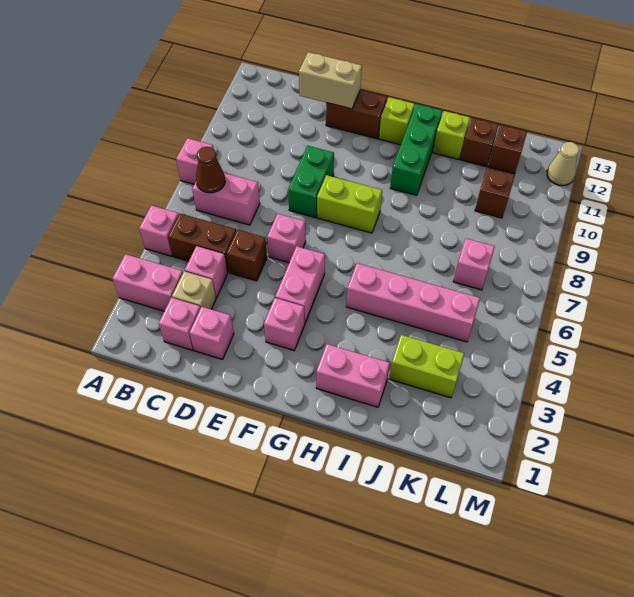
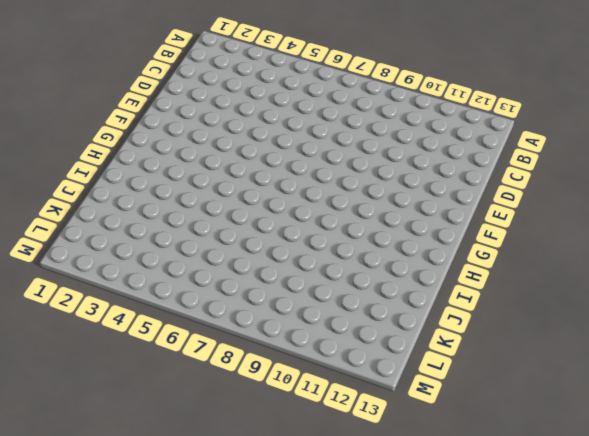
none -> pink 1x2 brick [112,254,183,311]
none -> pink 1x1 brick [139,206,179,256]
none -> pink 1x1 brick [176,138,214,184]

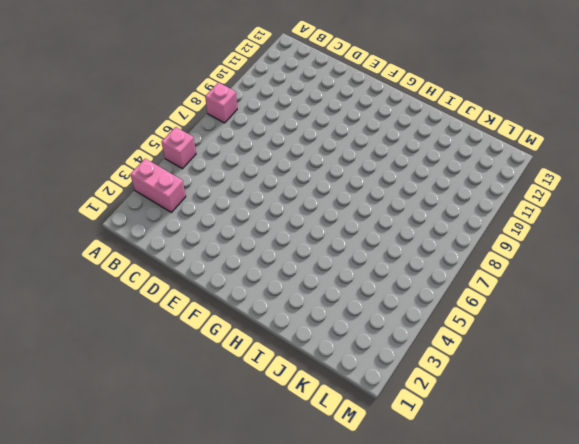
none -> brown 1x2 brick [168,214,236,273]
none -> pink 1x2 brick [192,173,260,225]
none -> pink 1x1 brick [159,298,201,350]

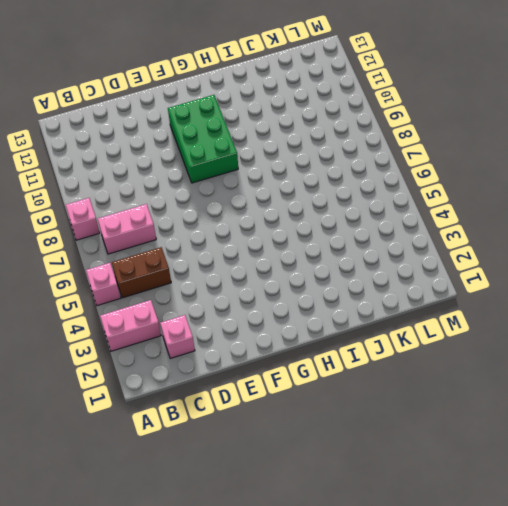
green 2x3 brick [168,95,238,183] -> none
none -> tan 1x1 brick [172,271,216,309]
none -> pink 1x1 brick [185,246,228,298]
none -> pink 1x1 brick [189,307,234,360]

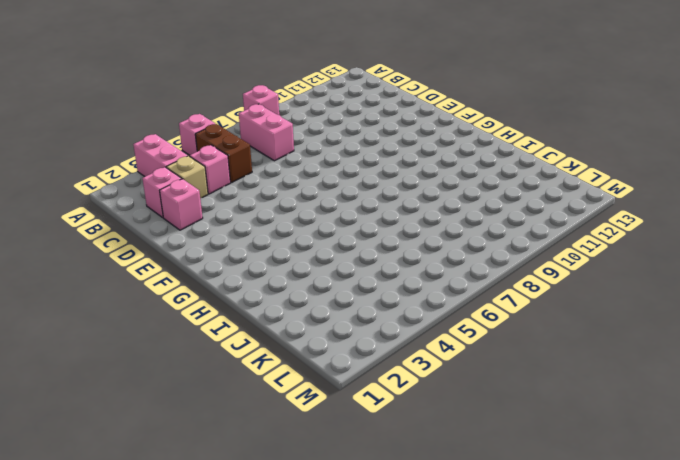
none -> brown 1x1 brick [226,230,267,281]
none -> pink 1x1 brick [267,214,306,263]
none -> green 1x2 brick [288,146,334,218]

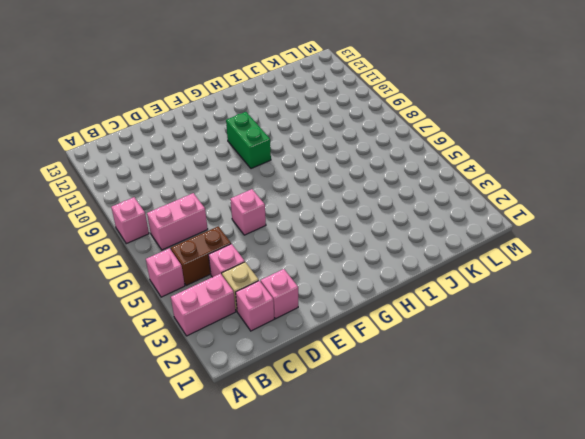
green 1x2 brick [226,112,271,169] -> green 1x2 brick moved to [288,146,334,218]
none -> brown 1x1 brick [226,230,267,281]
none -> brown 1x2 brick [326,90,387,139]
none -> pink 1x1 brick [264,298,305,351]

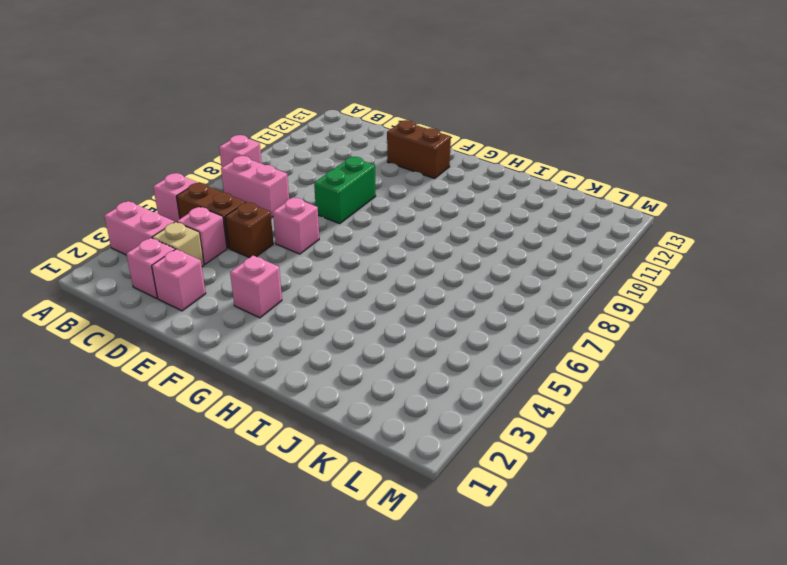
none -> pink 1x2 brick [275,246,325,323]
none -> lime 1x2 brick [317,175,382,233]
none -> lime 1x1 brick [379,97,415,145]

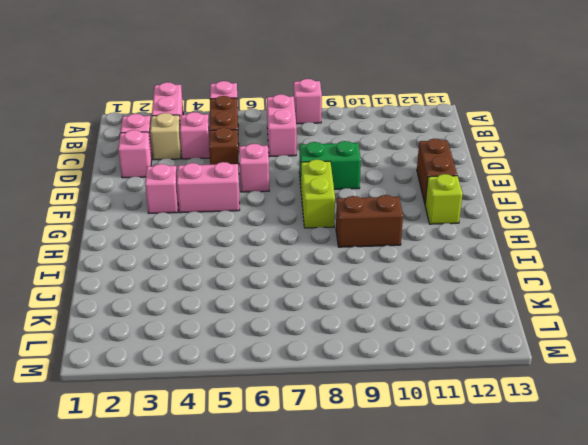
brown 1x2 brick [336,195,403,247] -> green 1x3 brick [390,104,442,195]
none -> pink 1x2 brick [316,344,390,407]
none -> pink 1x4 brick [346,263,480,342]
none -> lime 1x1 brick [433,111,470,160]

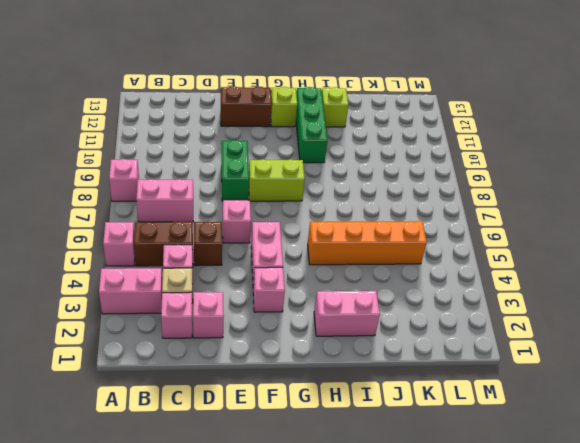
orange 1x4 brick [308,221,427,265] -> pink 1x4 brick [346,263,480,342]
none -> lime 1x2 brick [389,335,464,398]
none -> brown 1x1 brick [461,118,498,167]
none -> pink 1x1 brick [453,239,495,290]

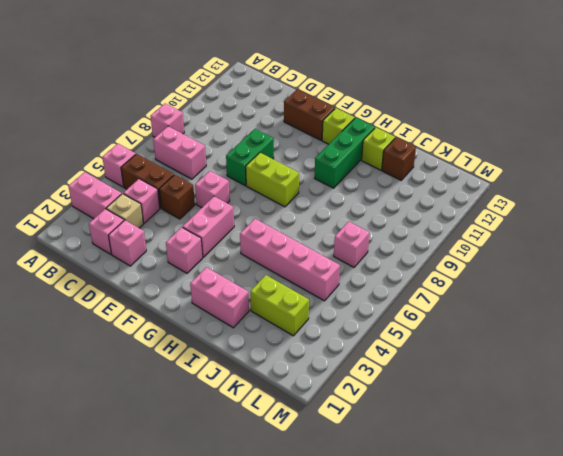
none -> brown 1x1 brick [475,168,515,218]
none -> brown 1x1 brick [488,125,527,174]
none -> tan 1x1 cone [547,142,579,186]

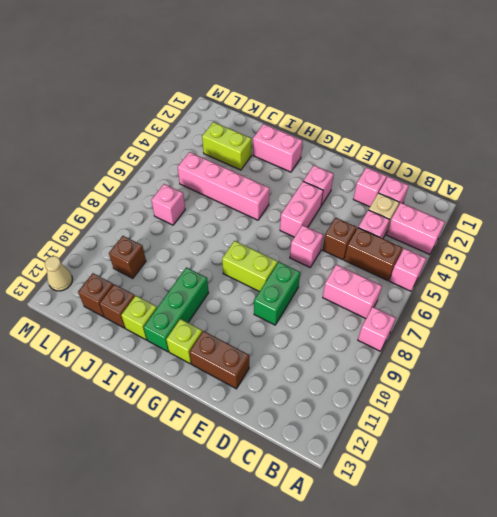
none -> brown 1x1 cone [196,147,225,193]
none -> tan 1x2 brick [299,52,362,109]

